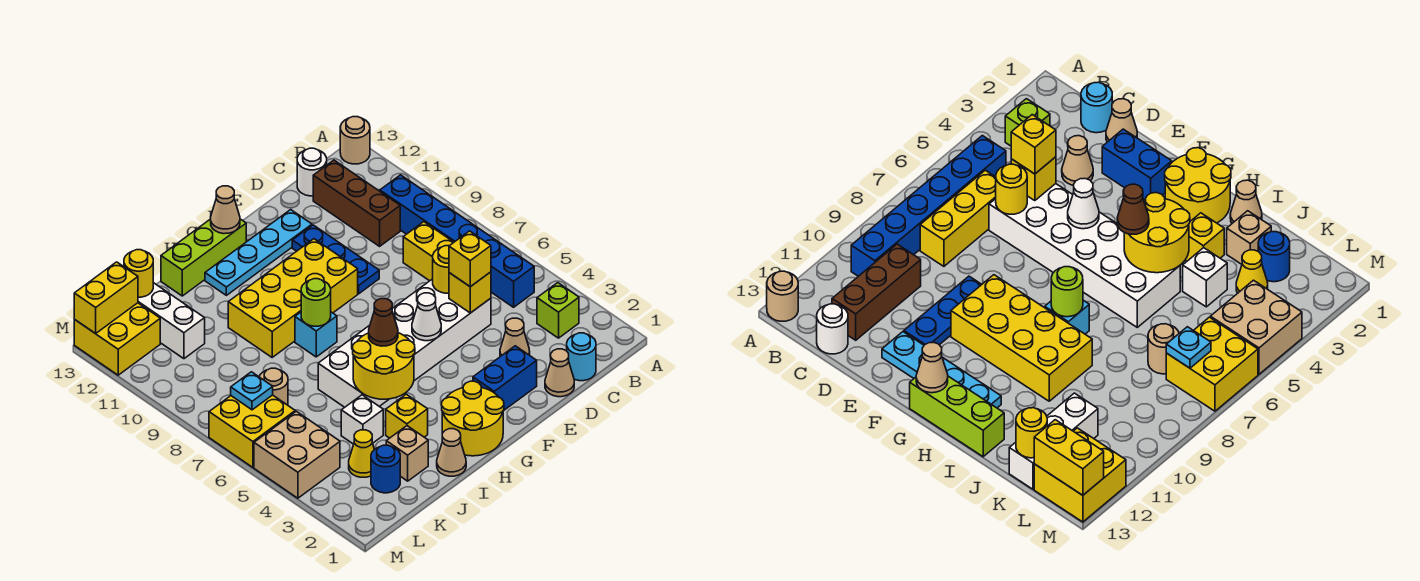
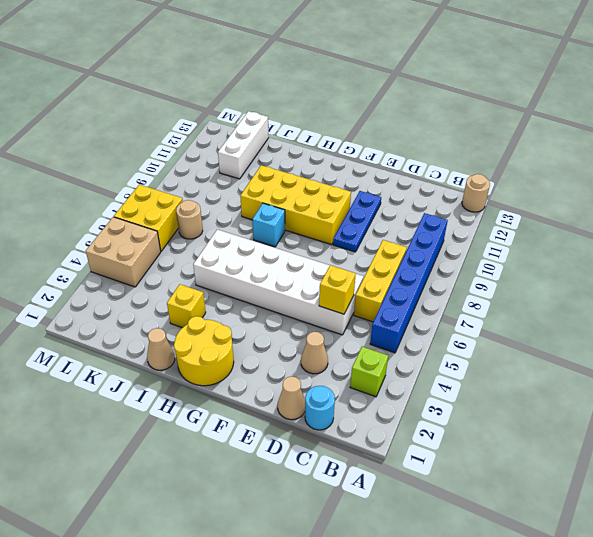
none -> brown 1x3 brick [313,160,400,246]
none -> white 1x1 round brick [297,148,327,196]
none -> blue 1x2 brick [473,346,537,411]
none -> cyan 1x4 plate [205,210,312,295]

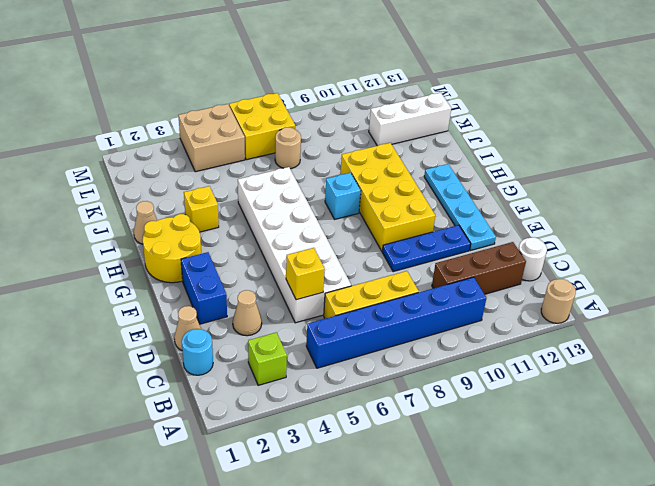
none -> lime 1x3 brick [161,219,246,296]
none -> tan 1x1 brick [386,426,428,481]
none -> white 1x1 brick [341,395,383,444]
none -> blue 1x1 round brick [371,445,400,493]

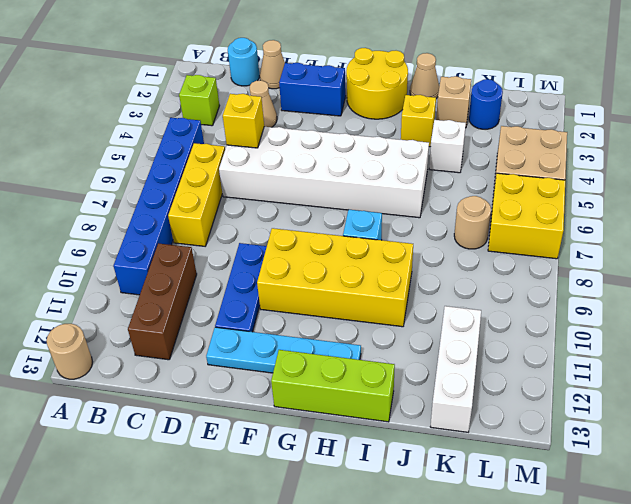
none -> white 1x1 round brick [297,148,327,196]
none -> yellow 1x1 cone [349,430,374,477]
none -> yellow 2x2 brick [74,303,160,375]
none -> yellow 1x1 round brick [433,246,449,293]

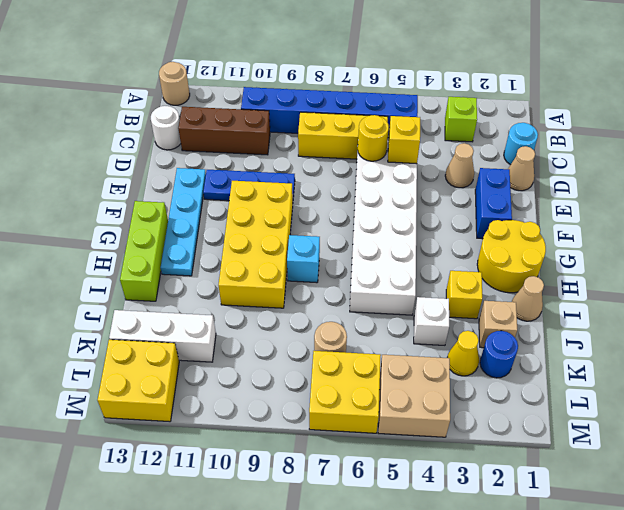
none -> white 1x1 cone [412,293,441,341]
none -> tan 1x1 cone [211,186,240,234]
none -> yellow 2x2 round brick [353,333,415,399]
none -> lime 1x1 round brick [301,279,331,326]

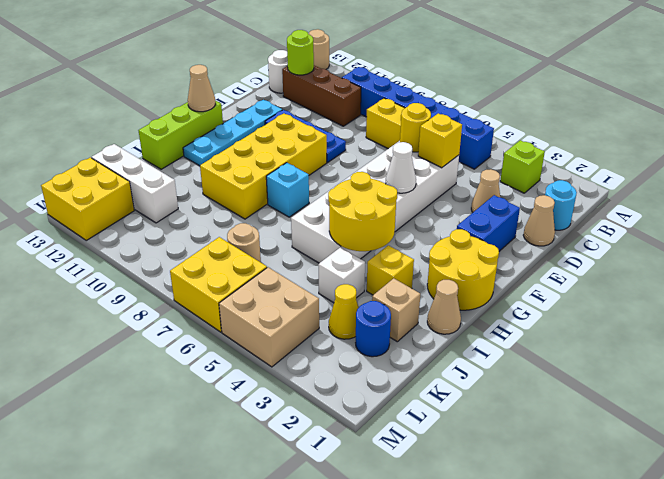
lime 1x1 round brick [287,30,314,75] -> lime 1x1 round brick moved to [301,279,331,326]
none -> yellow 1x1 round brick [124,250,153,297]
none -> cyan 1x1 plate [231,372,273,410]
none -> yellow 1x2 brick [74,262,138,334]
none -> yellow 1x1 brick [449,231,491,287]

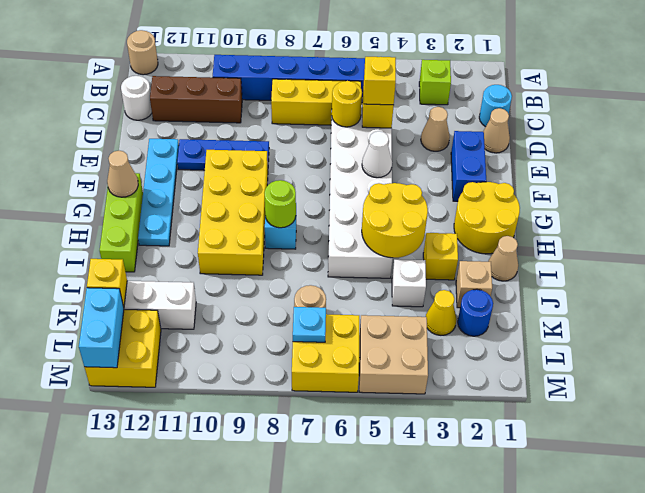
yellow 1x1 brick [87,259,127,307] -> yellow 1x1 round brick [124,250,153,297]
cyan 1x2 brick [79,288,124,368] -> yellow 1x2 brick [74,262,138,334]
none -> brown 1x1 cone [369,299,398,346]

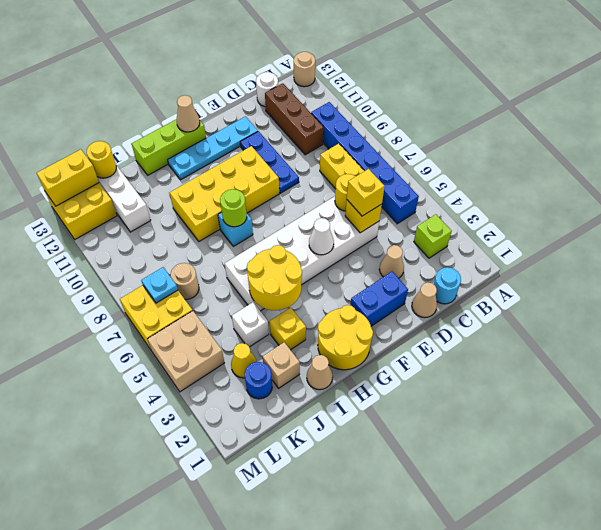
none -> brown 1x1 cone [369,299,398,346]

